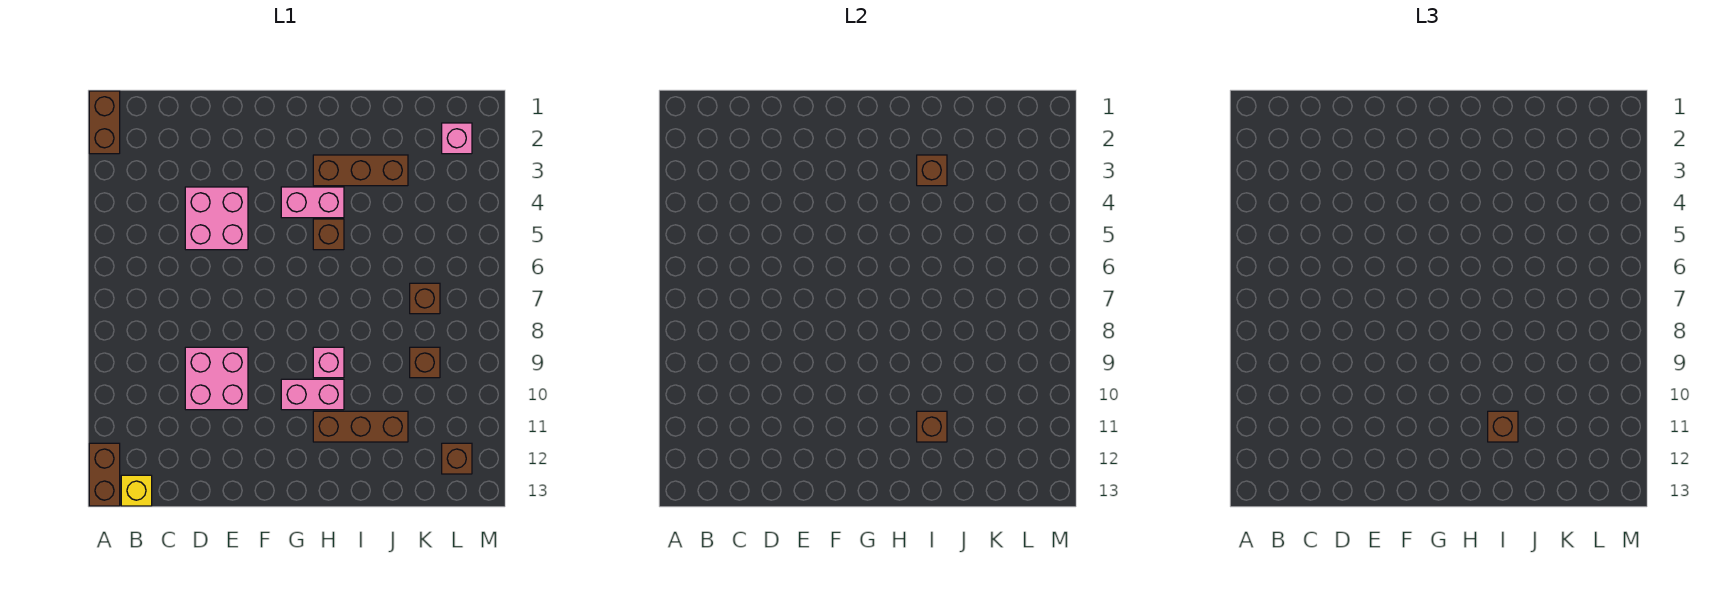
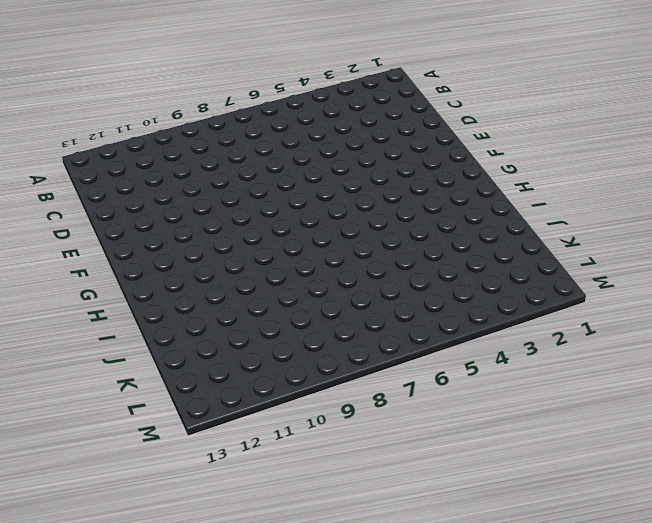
none -> brown 1x2 brick [89,91,120,154]
none -> brown 1x2 brick [89,443,120,506]
none -> yellow 1x1 brick [121,475,152,506]

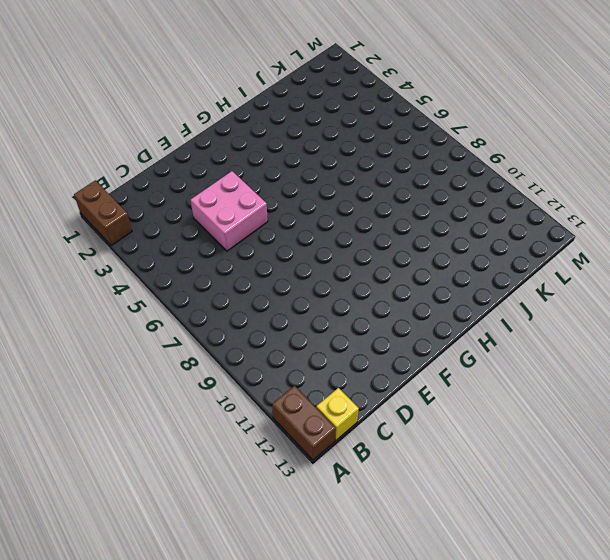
none -> pink 2x2 brick [185,347,248,410]
none -> pink 1x2 brick [281,187,344,218]
none -> pink 1x2 brick [281,379,344,410]

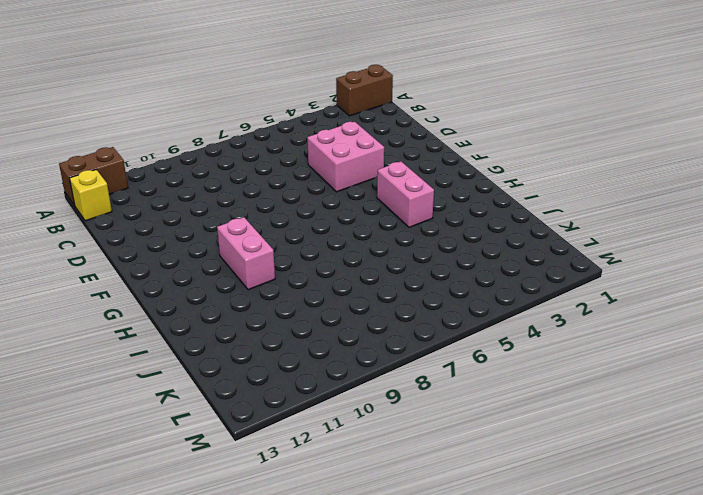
none -> pink 2x2 brick [185,347,248,410]
none -> brown 1x3 brick [313,155,408,186]
none -> brown 1x1 brick [313,219,344,250]

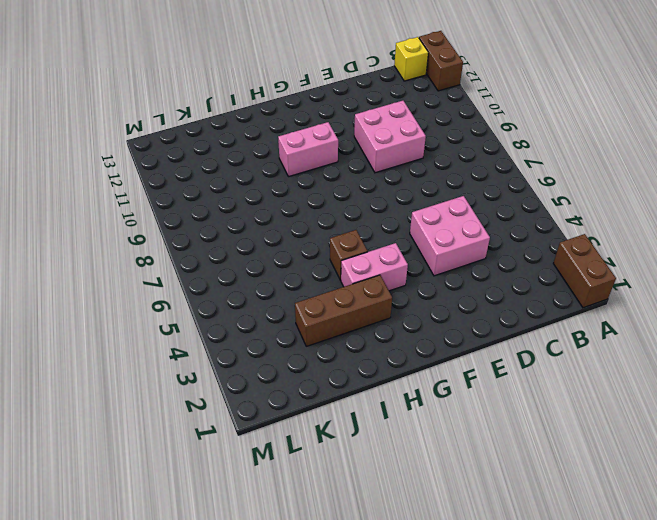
none -> pink 1x1 brick [313,347,344,378]
none -> brown 1x3 brick [313,411,408,442]
none -> brown 1x1 brick [410,283,440,314]

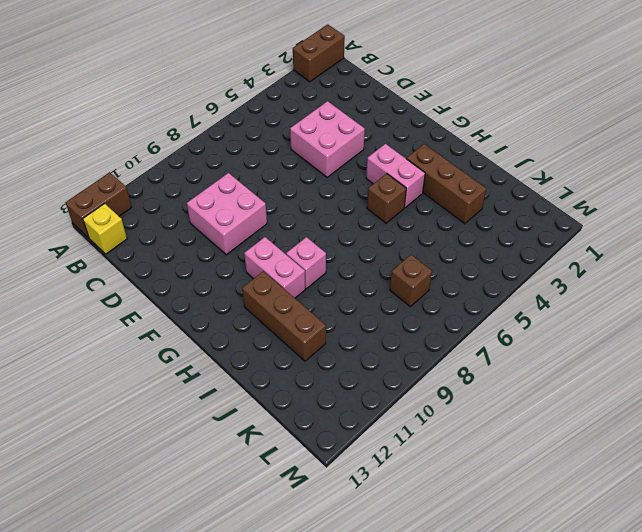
none -> brown 1x1 brick [410,347,440,378]
none -> pink 1x1 brick [442,123,472,154]
none -> brown 1x1 brick [442,443,472,474]

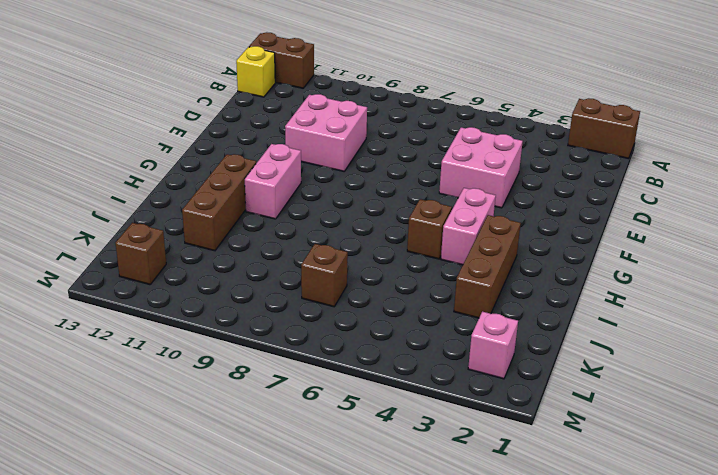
none -> pink 1x1 brick [313,347,344,378]
none -> brown 1x1 brick [410,347,440,378]
none -> brown 1x1 brick [917,155,947,186]

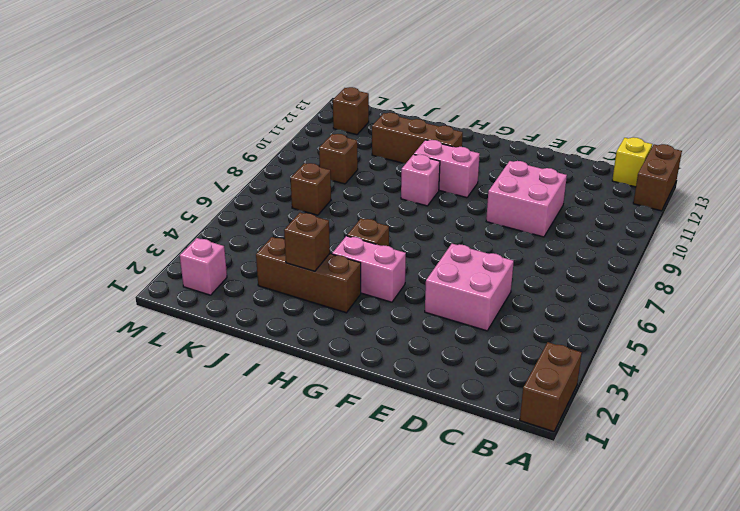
none -> brown 1x1 brick [917,411,947,442]
none -> brown 1x1 brick [1488,411,1518,442]

